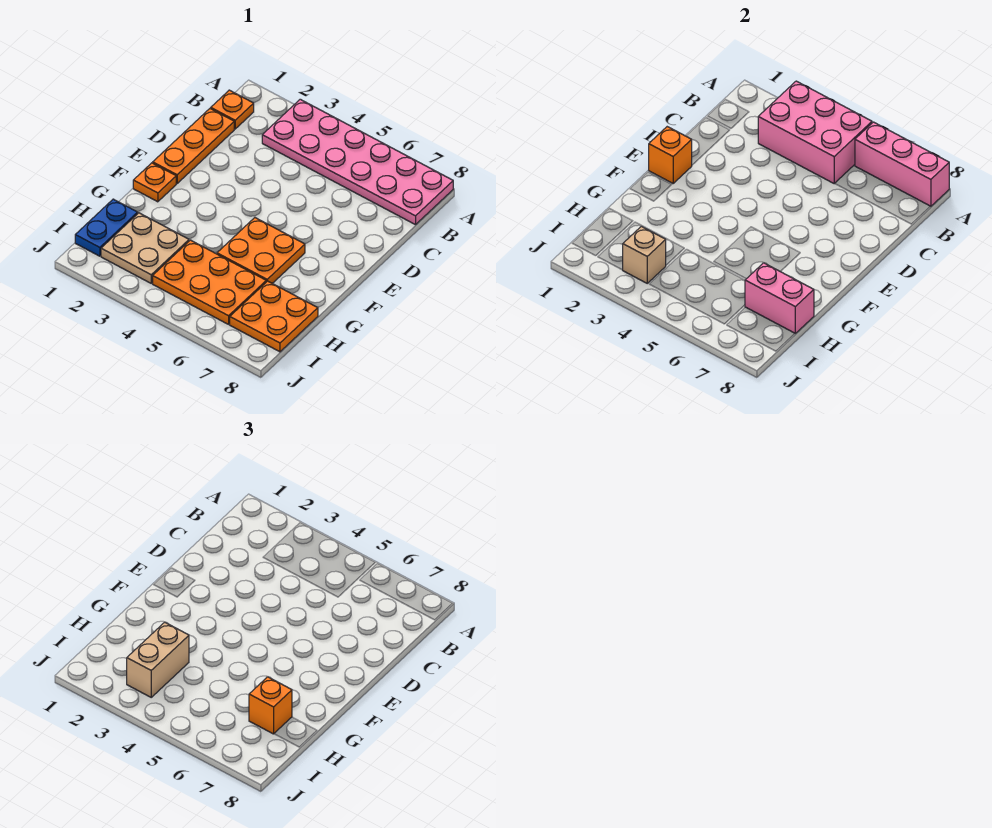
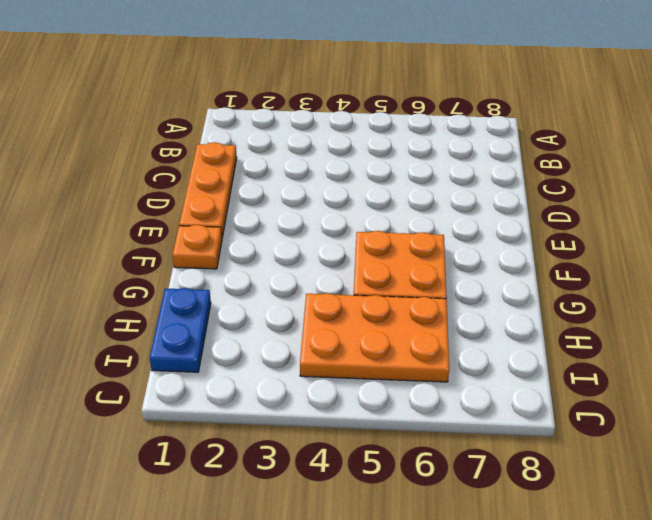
none -> pink 2x6 plate [262,99,453,225]
none -> orange 1x1 plate [211,90,254,129]
none -> tan 2x2 plate [101,213,189,283]

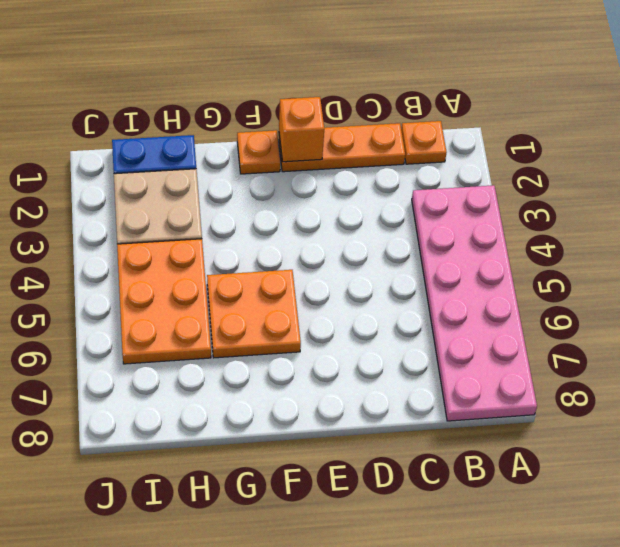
none -> orange 2x2 plate [230,281,318,352]
none -> pink 2x3 brick [758,81,872,183]
none -> pink 1x3 brick [855,122,949,206]

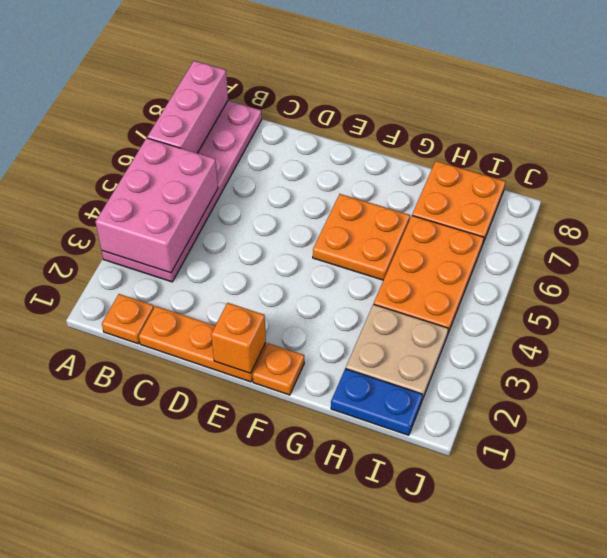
none -> pink 1x2 brick [745,263,814,333]
none -> tan 1x1 brick [623,226,666,283]
none -> tan 1x2 brick [127,622,189,697]

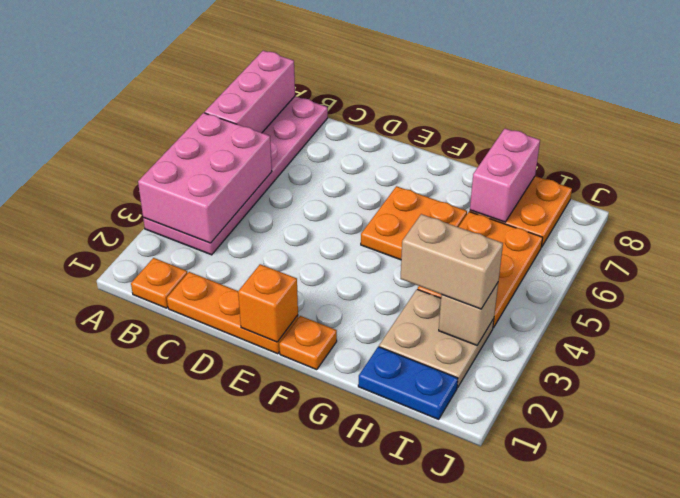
none -> orange 1x1 brick [249,677,292,734]

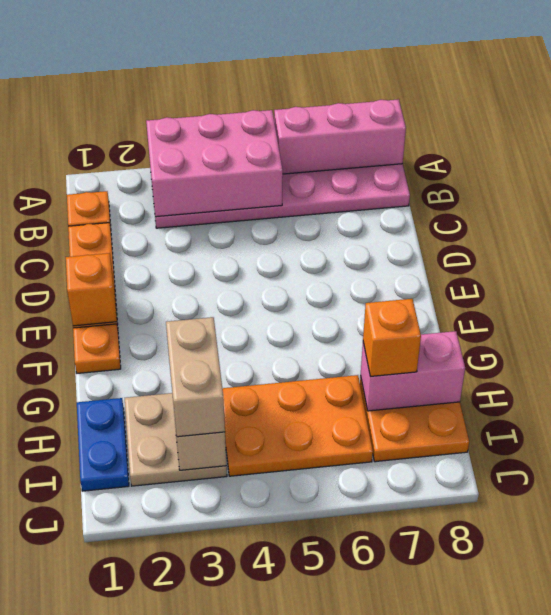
none -> orange 2x2 plate [217,218,305,283]

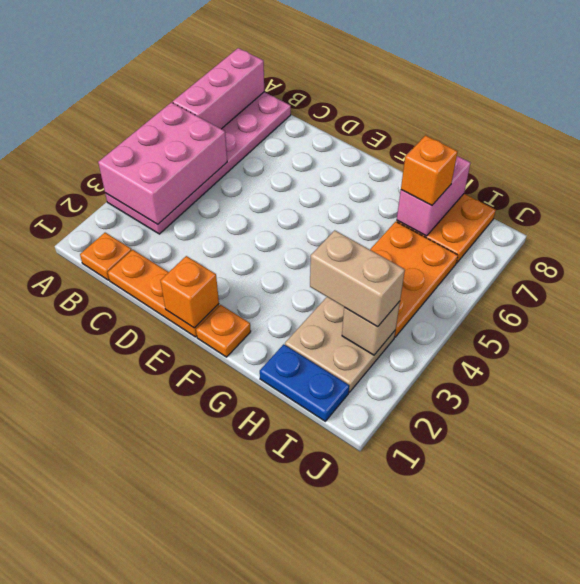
none -> orange 2x2 plate [217,218,305,283]

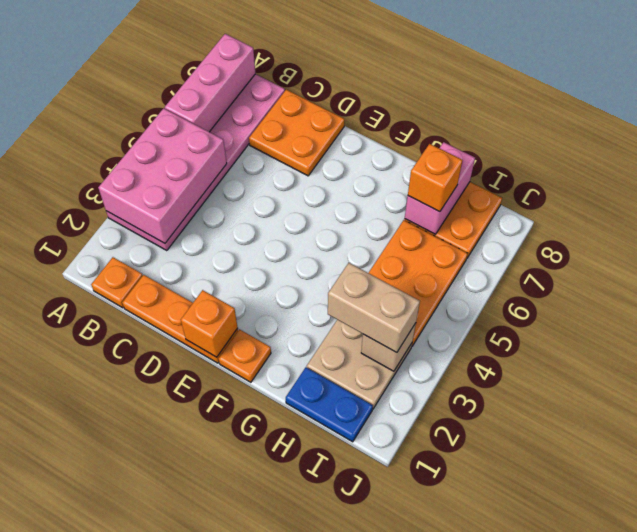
orange 2x2 plate [249,90,345,176] -> orange 2x2 plate moved to [217,218,305,283]

